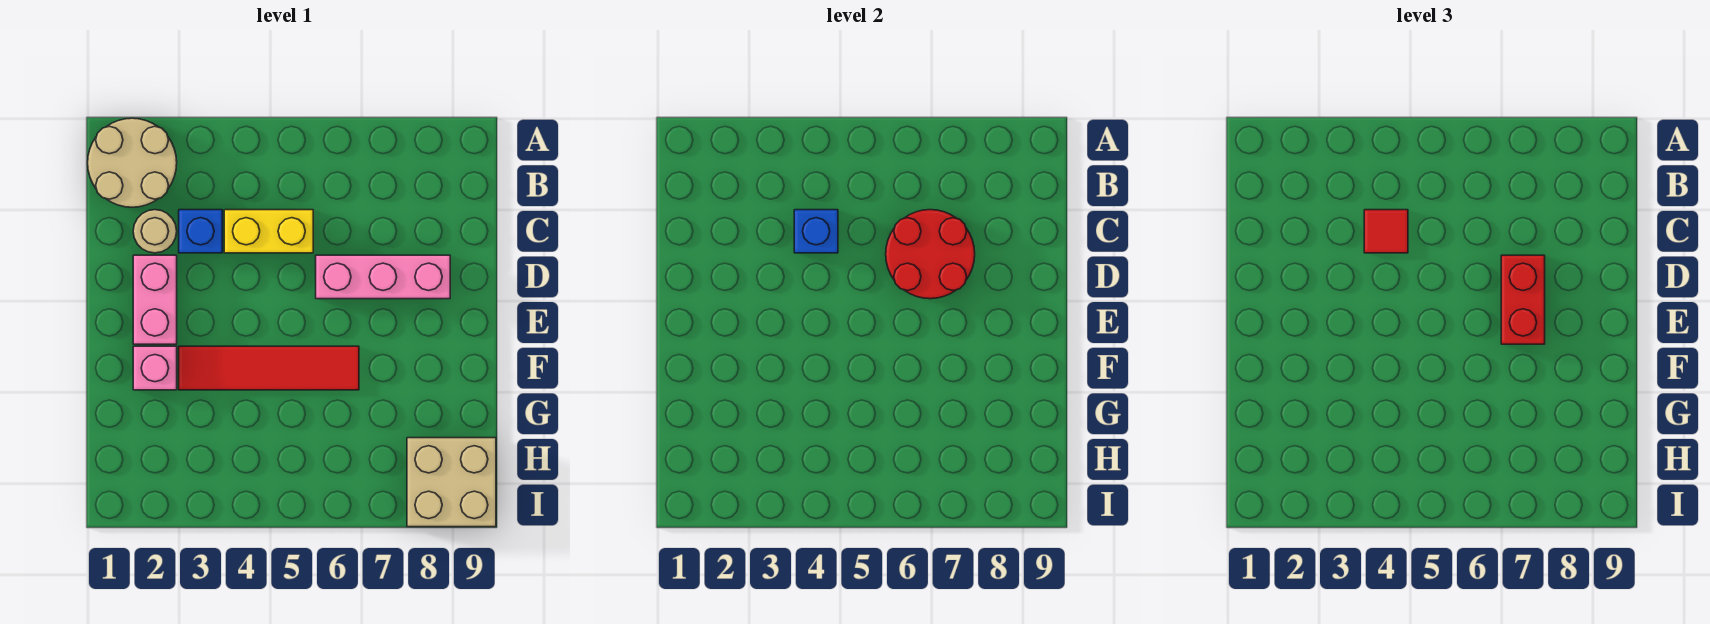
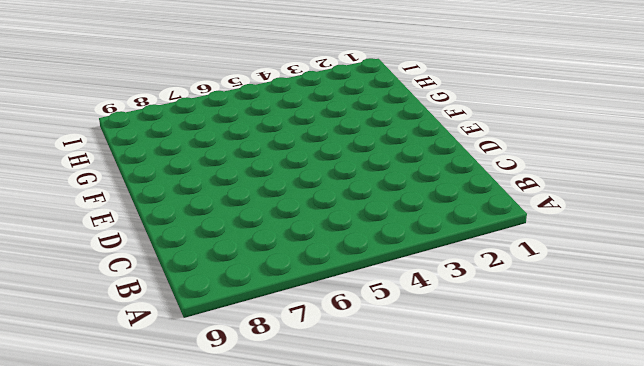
none -> tan 2x2 round brick [88,118,177,207]
none -> tan 1x1 round brick [133,210,177,253]
none -> blue 1x1 brick [179,210,222,253]

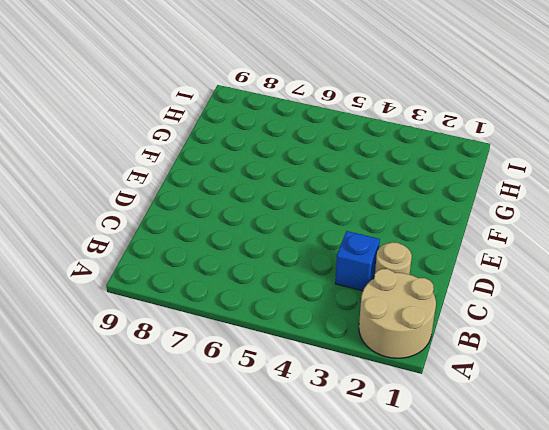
none -> yellow 1x2 brick [224,210,313,253]
none -> pink 1x2 brick [133,255,177,344]
none -> pink 1x3 brick [316,255,450,299]

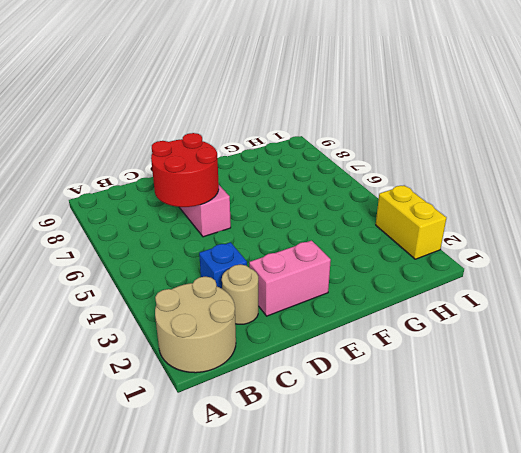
yellow 1x2 brick [376,185,446,259] -> yellow 1x2 brick moved to [224,210,313,253]
none -> pink 1x1 brick [133,346,177,390]
none -> red 1x4 tile [179,346,359,390]
none -> tan 2x2 brick [407,438,496,527]

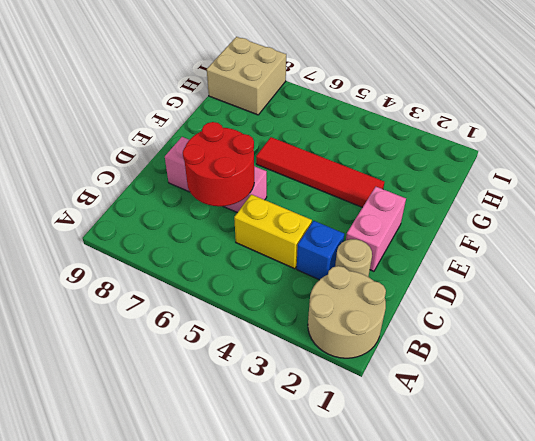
none -> pink 1x1 brick [133,346,177,390]
none -> blue 1x1 brick [794,210,838,253]
none -> red 1x1 tile [1364,210,1408,253]

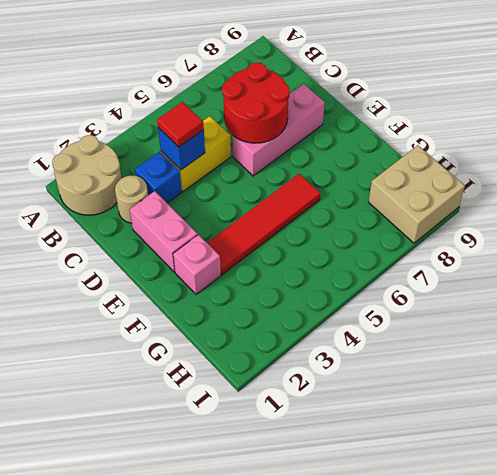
none -> red 1x2 brick [1501,255,1545,344]

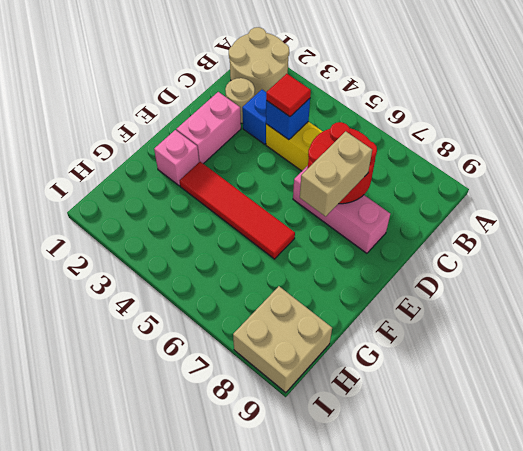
tan 1x2 brick [300,131,372,216] -> red 1x2 brick [1501,255,1545,344]

